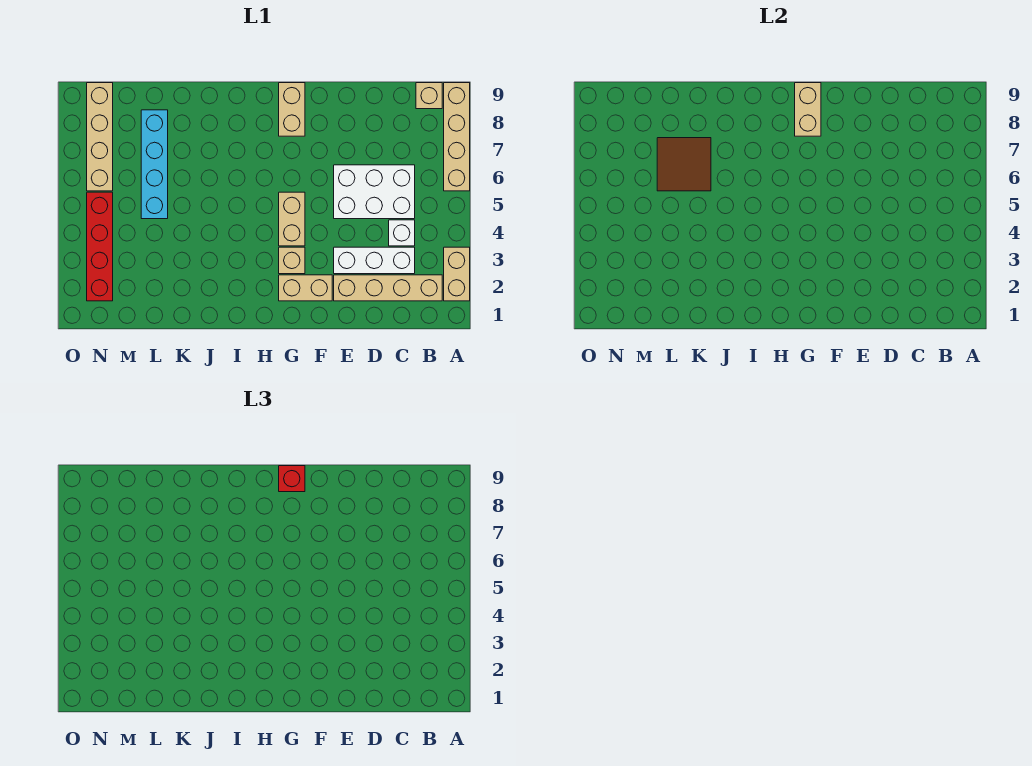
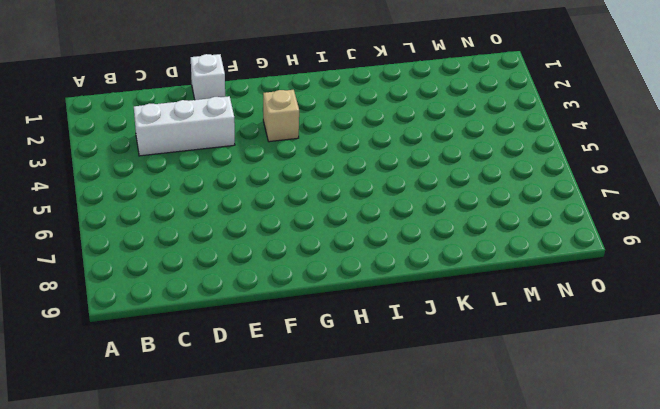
white 1x1 brick [191,54,225,100] -> white 1x1 brick moved to [389,220,415,246]
none -> tan 1x2 brick [444,247,470,301]
none -> tan 1x4 brick [444,83,470,191]
none -> tan 1x4 brick [334,275,442,301]

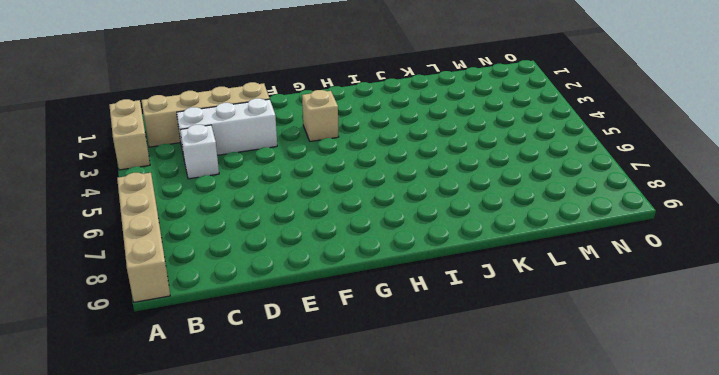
none -> tan 1x1 brick [416,83,442,109]
none -> white 2x3 brick [334,165,415,219]
none -> tan 1x2 brick [279,275,332,301]

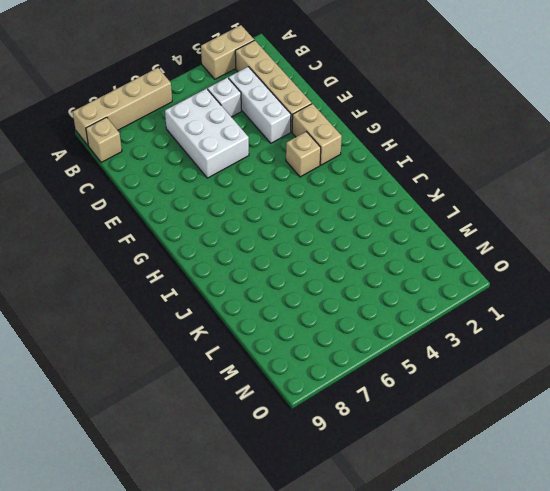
none -> tan 1x2 brick [279,192,305,246]
none -> tan 1x2 brick [279,83,305,136]
none -> cyan 1x4 brick [141,110,168,219]

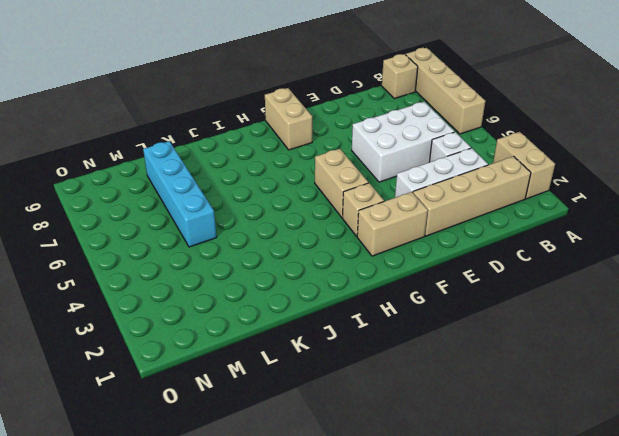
none -> red 1x4 brick [87,192,113,301]
none -> tan 1x4 brick [87,83,113,191]
none -> tan 1x2 brick [795,83,821,136]

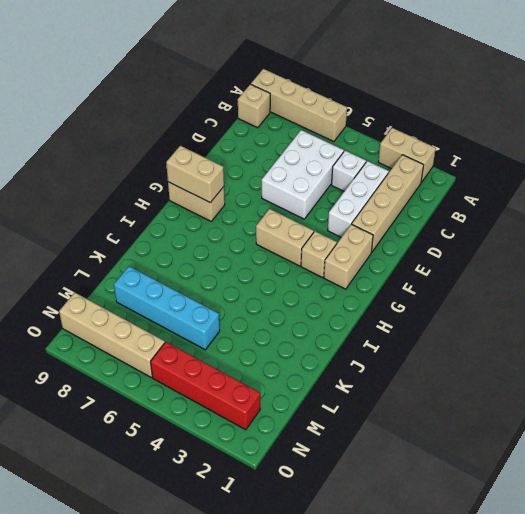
none -> brown 2x2 tile [657,138,711,191]
none -> red 1x1 brick [279,466,305,492]

